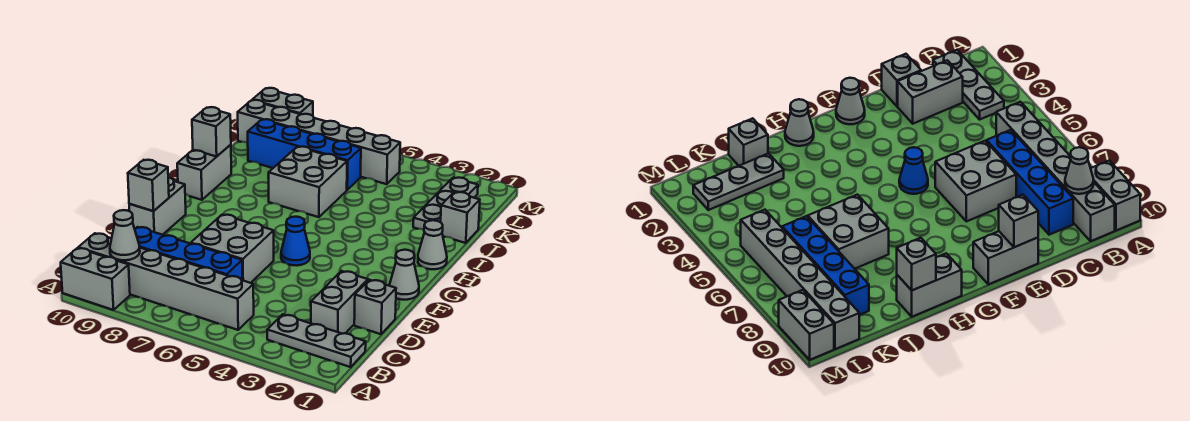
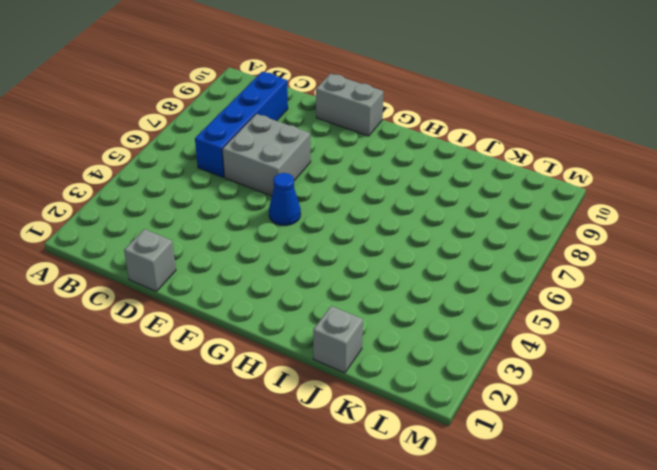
none -> grey 1x2 brick [61,248,130,310]
none -> grey 1x3 plate [267,314,366,367]
none -> grey 1x6 brick [78,233,254,330]

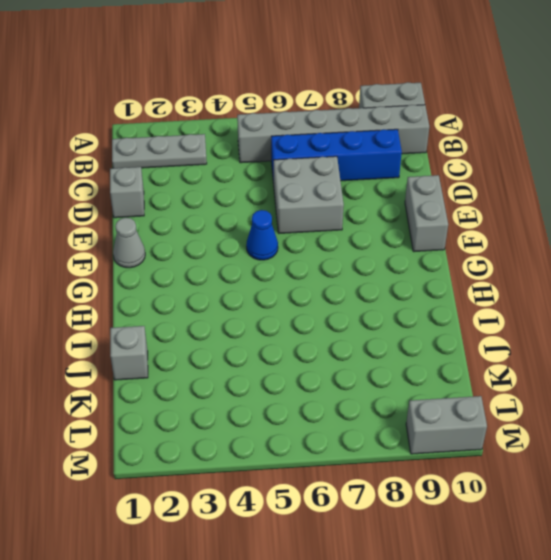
none -> grey 1x2 brick [311,271,368,334]
none -> grey 1x1 cone [418,220,447,269]
none -> grey 1x2 brick [177,145,231,200]

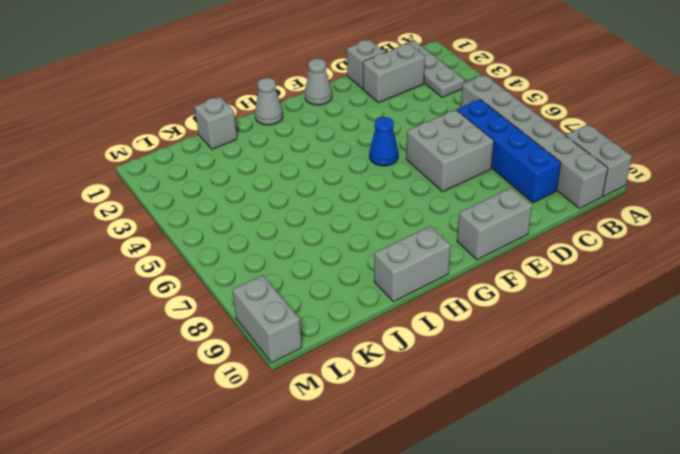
none -> grey 2x2 brick [269,147,347,217]
none -> grey 1x3 plate [413,178,478,230]
none -> blue 1x4 brick [248,119,361,190]

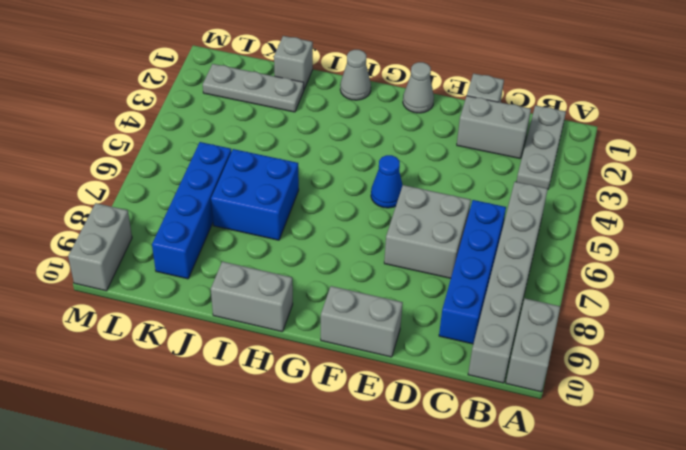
blue 2x2 brick [211,149,299,240] -> grey 2x2 brick [269,147,347,217]
none -> grey 1x6 brick [238,100,400,184]
none -> grey 1x1 cone [110,210,140,260]
none -> grey 1x1 brick [128,160,169,211]

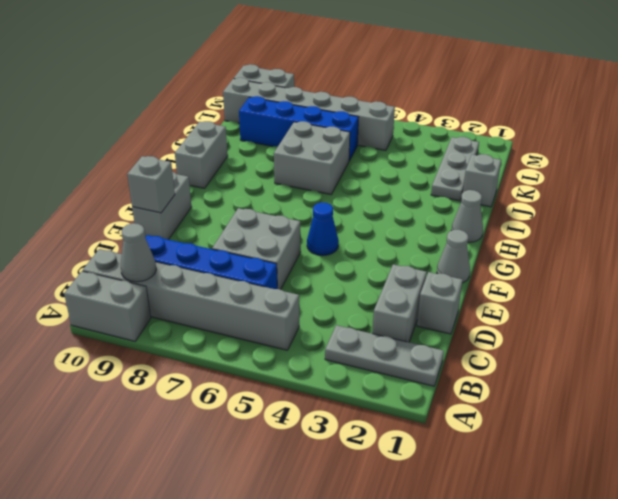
none -> grey 1x1 brick [192,107,231,157]

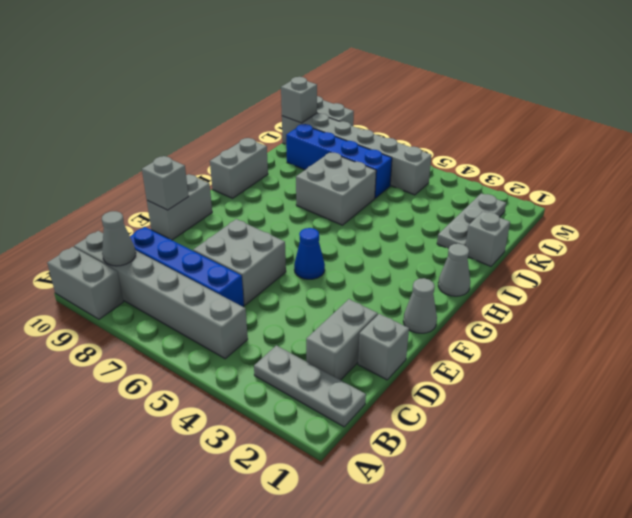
grey 1x1 brick [281,77,317,123] -> grey 1x1 brick moved to [192,107,231,157]

